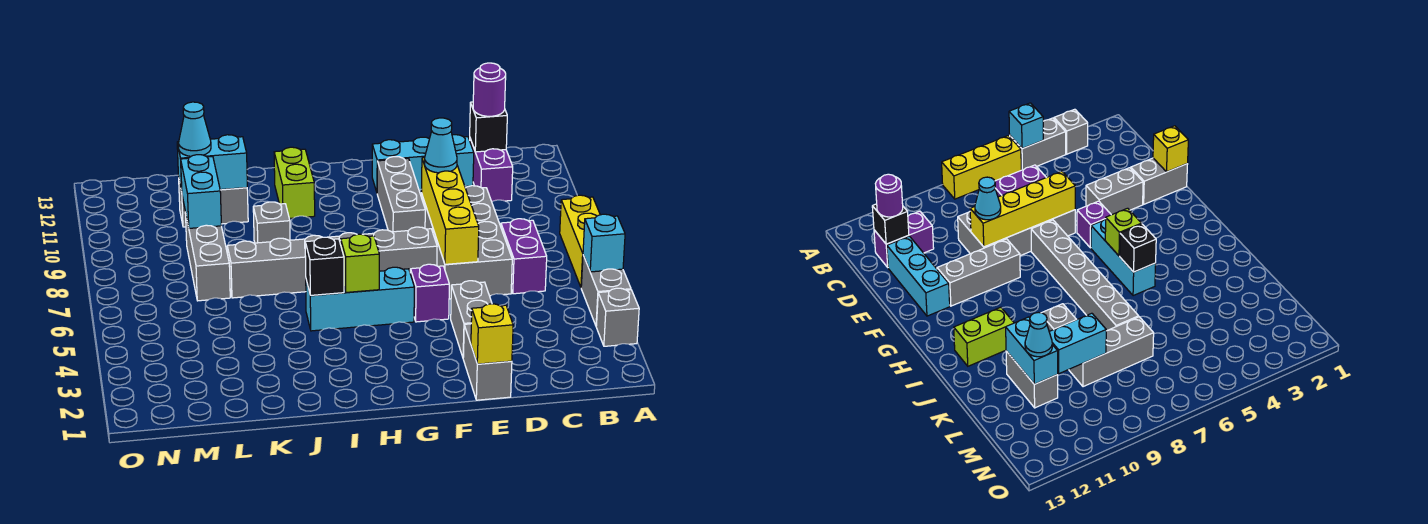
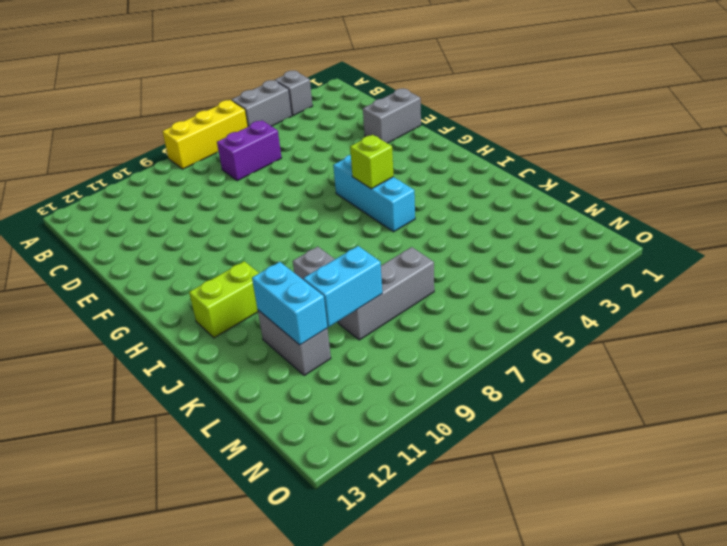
none -> purple 1x2 brick [470,139,513,201]
none -> grey 2x4 brick [421,186,512,299]
none -> cyan 1x3 brick [372,135,474,192]

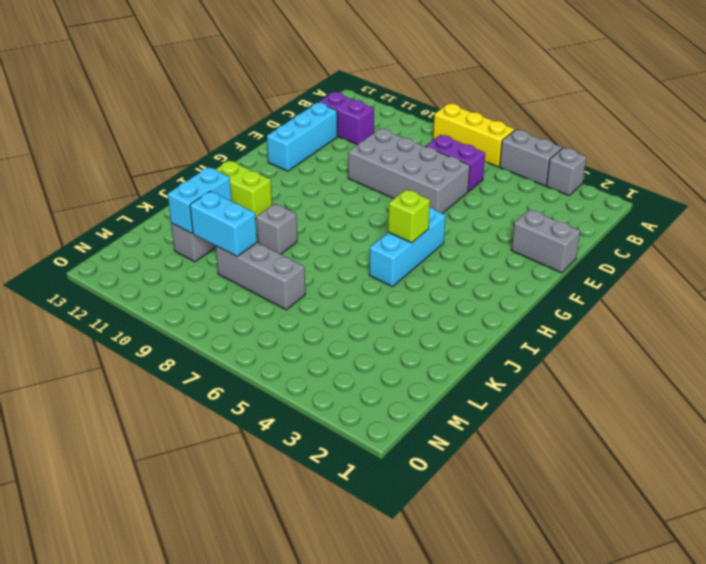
none -> grey 1x2 brick [451,281,492,357]
none -> purple 1x1 brick [410,264,449,322]
none -> grey 1x6 brick [227,227,437,298]

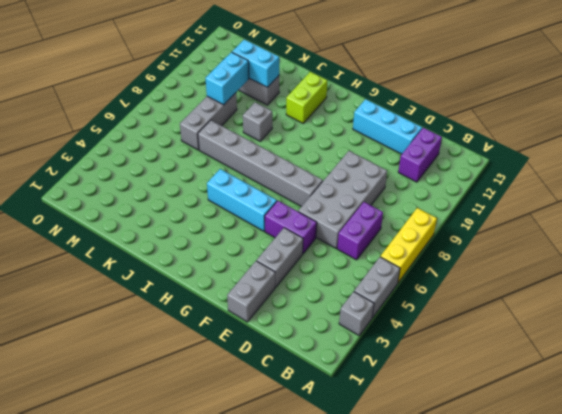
purple 1x2 brick [265,201,317,253] -> purple 1x1 brick [410,264,449,322]
none -> grey 1x3 brick [377,157,425,232]
none -> cyan 1x1 brick [583,214,625,272]
none -> black 1x1 brick [470,102,507,152]

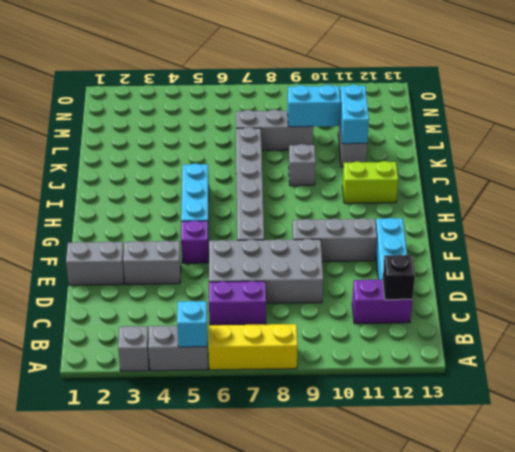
none -> yellow 1x1 brick [471,304,513,364]
none -> yellow 1x4 brick [421,158,479,264]
none -> lime 1x1 brick [341,234,379,292]

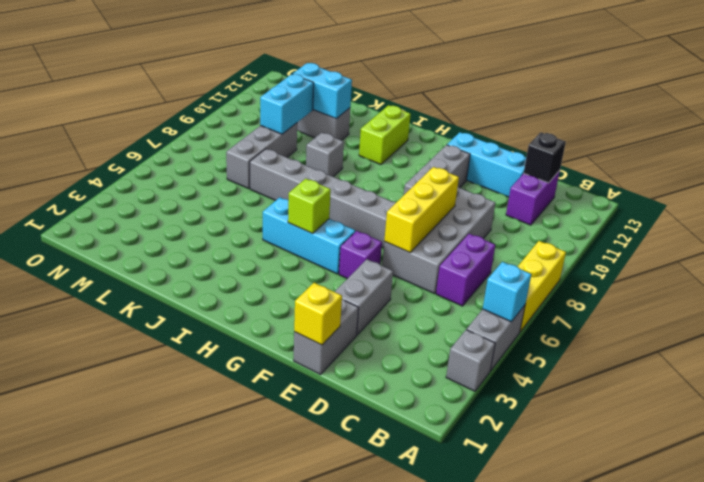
yellow 1x3 brick [384,167,459,252] -> yellow 1x4 brick [421,158,479,264]
none -> black 1x1 brick [305,237,344,295]
none -> purple 1x1 round brick [473,63,506,116]
none -> cyan 1x1 cone [425,118,457,173]

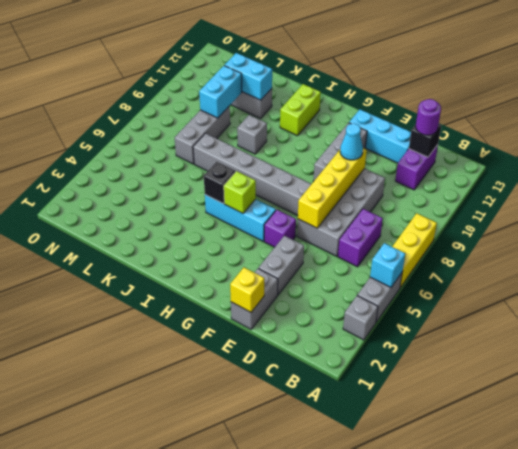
none -> cyan 1x1 cone [179,102,211,156]

